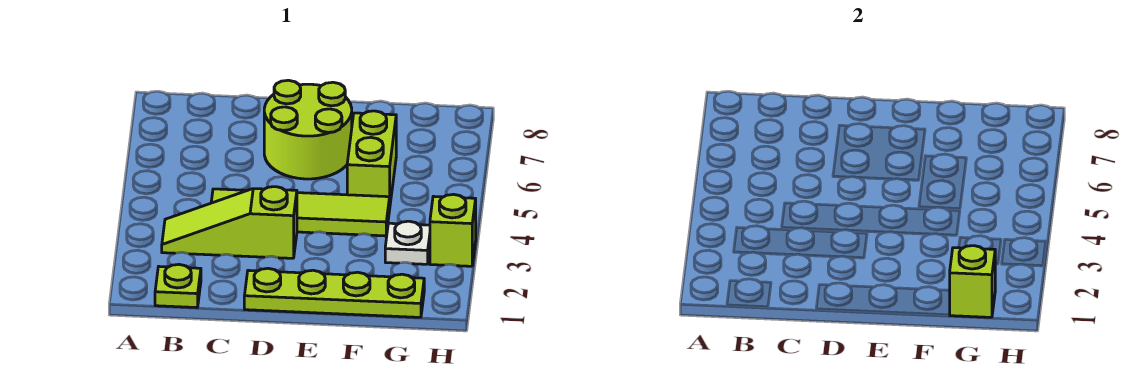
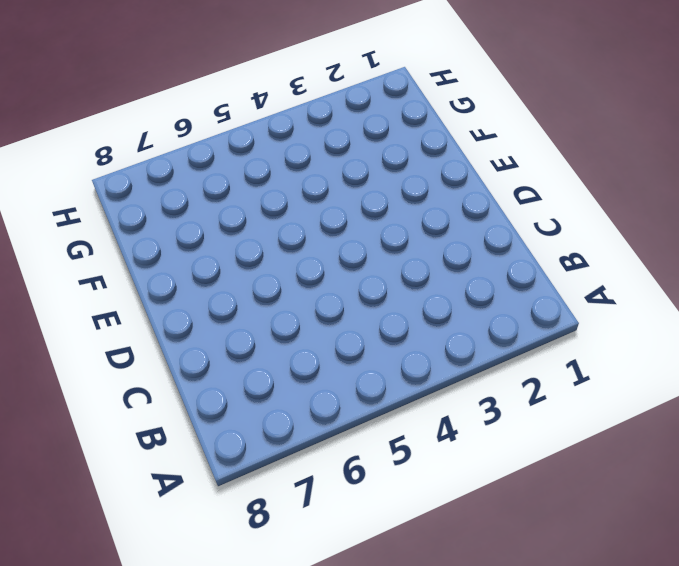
none -> lime 1x1 plate [155,264,201,308]
none -> lime 1x3 slope [162,187,297,258]

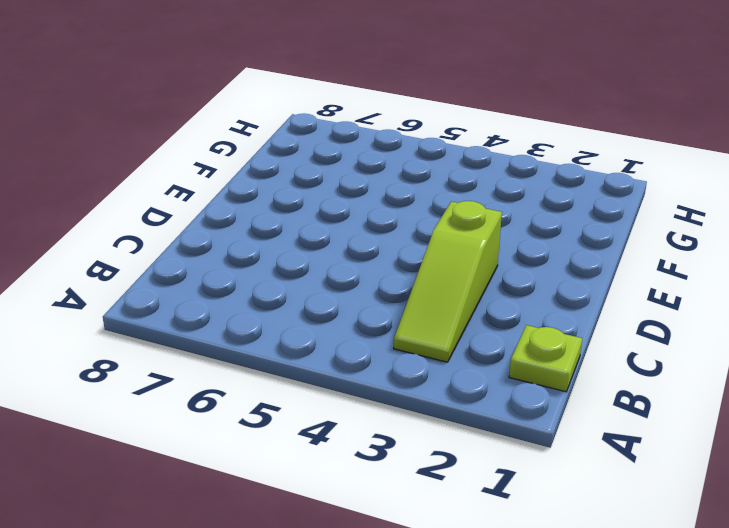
none -> lime 1x4 tile [211,189,390,236]
none -> lime 1x4 plate [244,268,424,317]

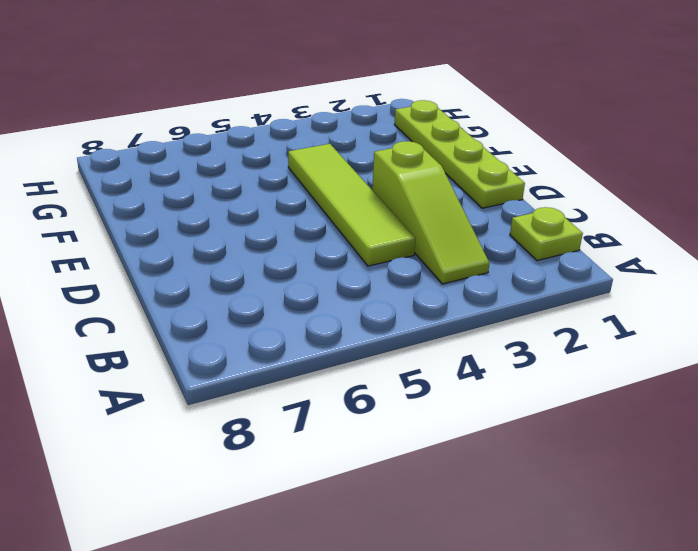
none -> lime 2x2 round brick [264,80,352,179]
none -> lime 1x2 brick [347,111,396,203]

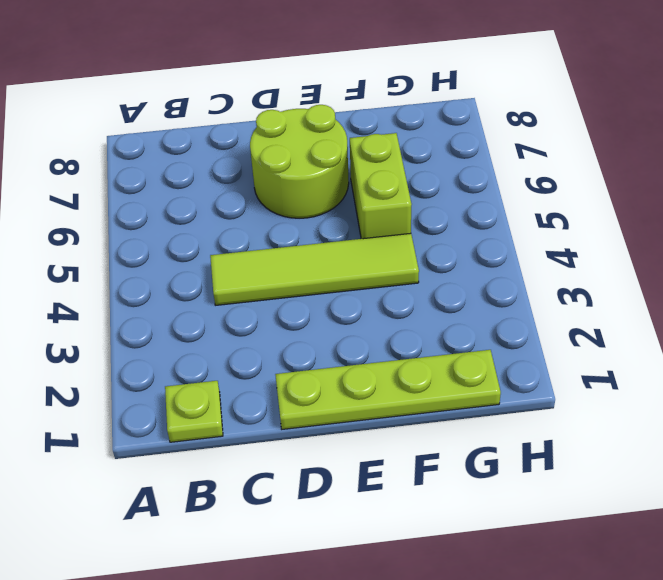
none -> lime 1x3 slope [162,187,297,258]
none -> white 1x1 plate [385,221,430,264]

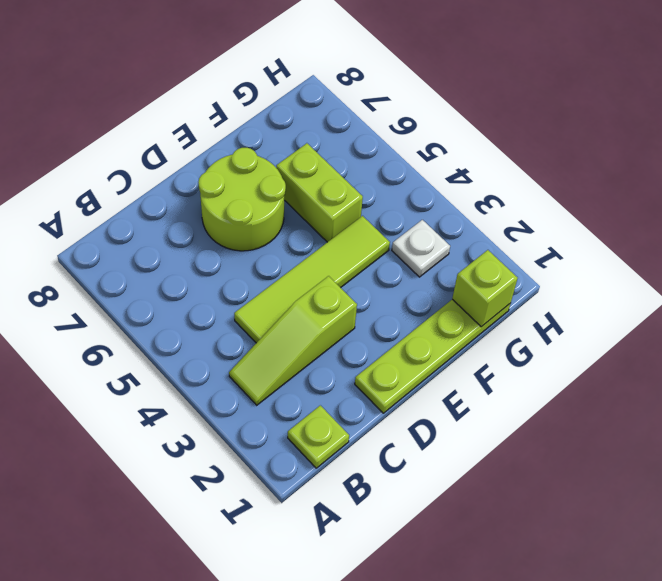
none -> lime 1x1 brick [430,194,476,266]

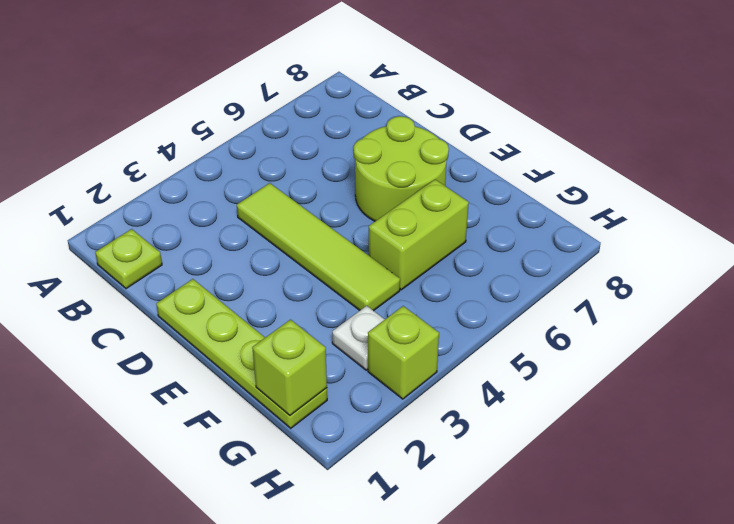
none -> lime 1x3 slope [162,187,297,258]

